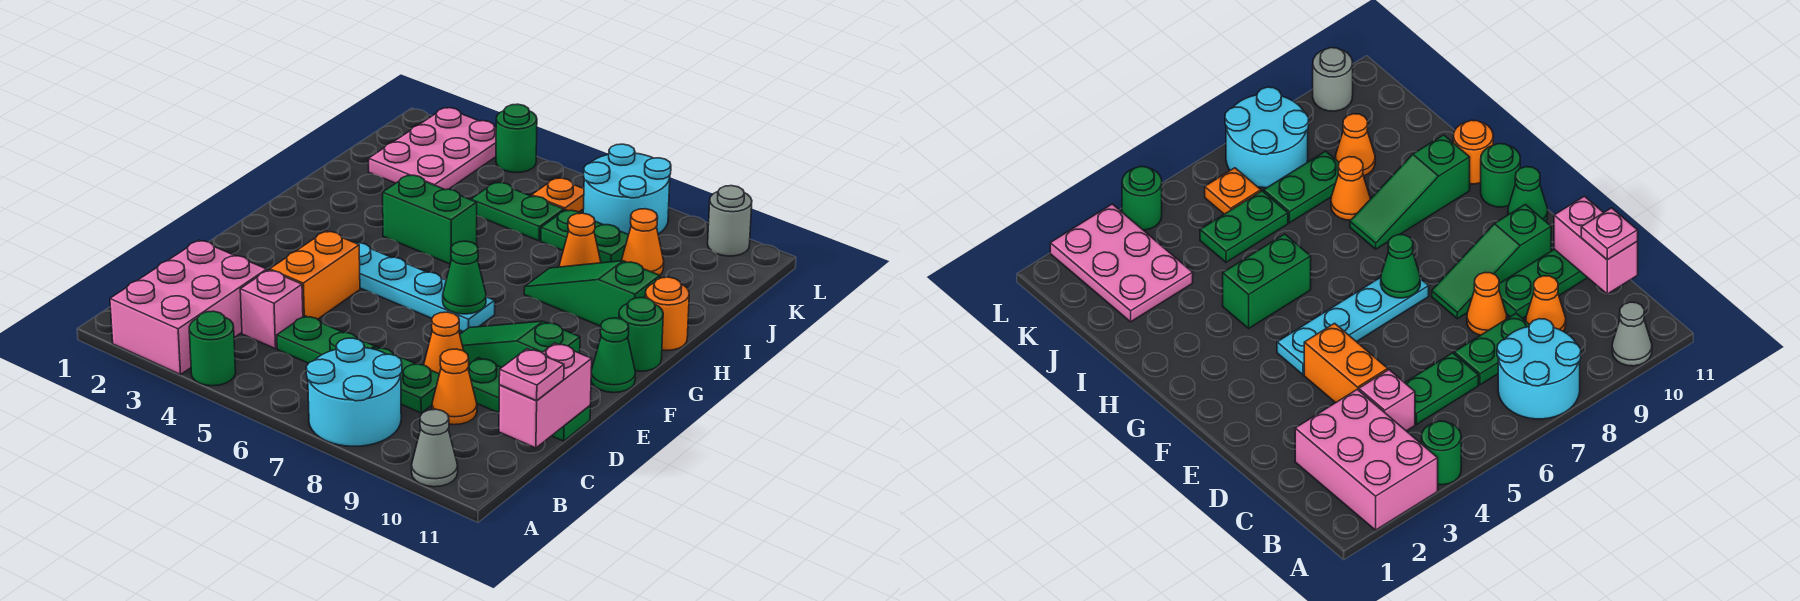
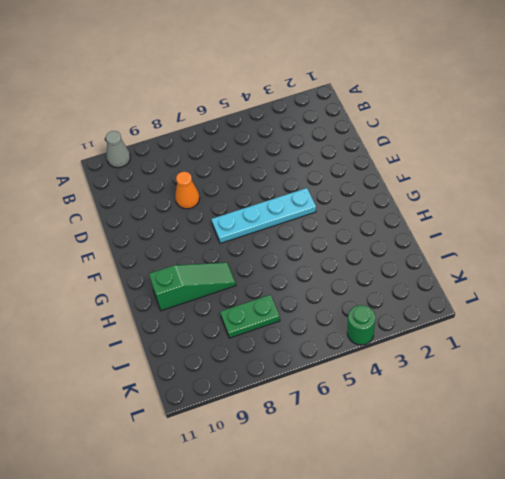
none -> pink 2x3 brick [110,240,267,375]
none -> green 1x1 round brick [189,311,236,386]
none -> cyan 2x2 round brick [306,338,402,446]
none -> pink 1x1 brick [240,270,303,349]

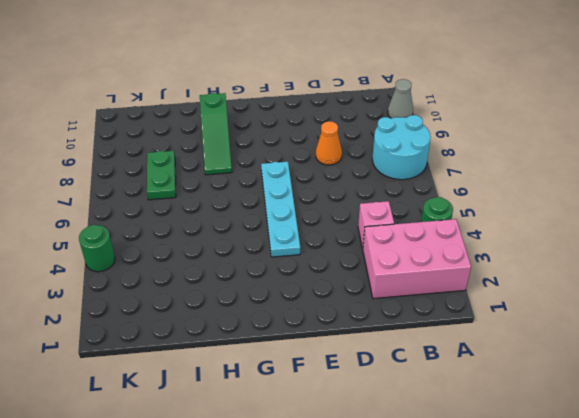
none -> green 1x2 plate [277,316,375,363]
none -> green 1x2 plate [374,347,439,413]
none -> orange 1x1 cone [432,349,477,425]
none -> orange 1x2 brick [270,231,360,319]

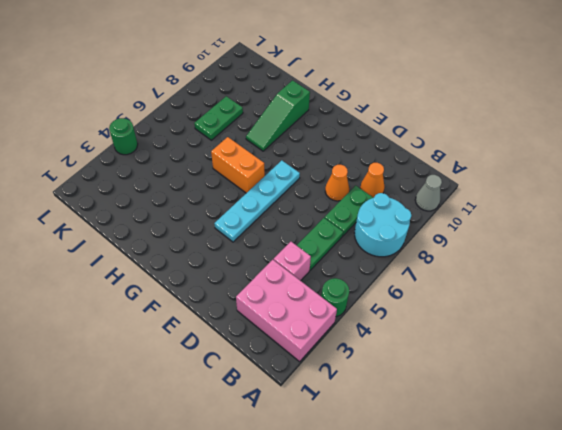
orange 1x2 brick [211,137,265,193] -> orange 1x2 brick moved to [270,231,360,319]
none -> green 1x3 plate [468,358,590,441]
none -> green 1x3 slope [460,321,580,368]
none -> green 1x1 cone [591,318,635,393]
none -> green 1x1 round brick [619,297,663,371]

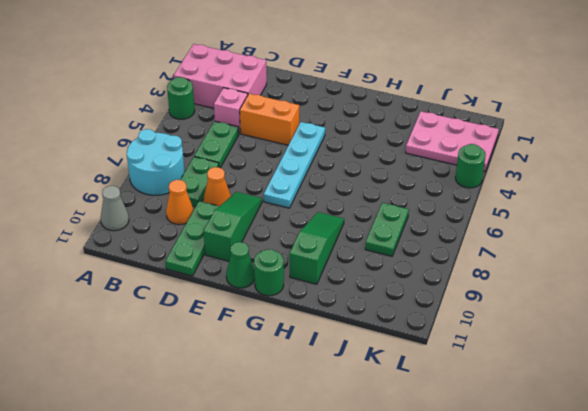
none -> green 1x2 brick [383,175,477,264]
none -> orange 1x1 round brick [645,277,689,351]
none -> orange 1x1 cone [559,213,601,267]
none -> green 1x2 plate [471,182,564,241]

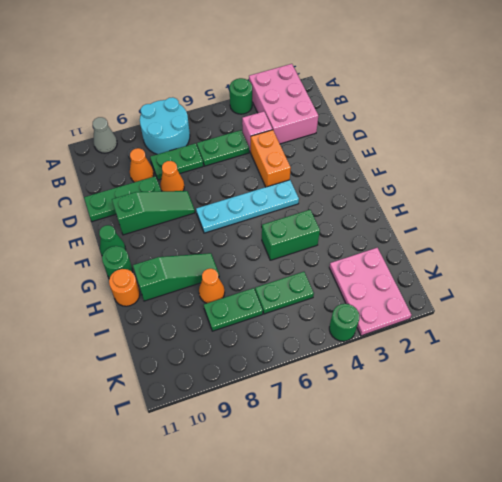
none -> orange 1x1 cone [621,209,664,275]
none -> orange 1x1 plate [532,178,584,212]
none -> cyan 2x2 round brick [583,144,671,235]
none -> grey 1x1 round brick [708,186,752,256]

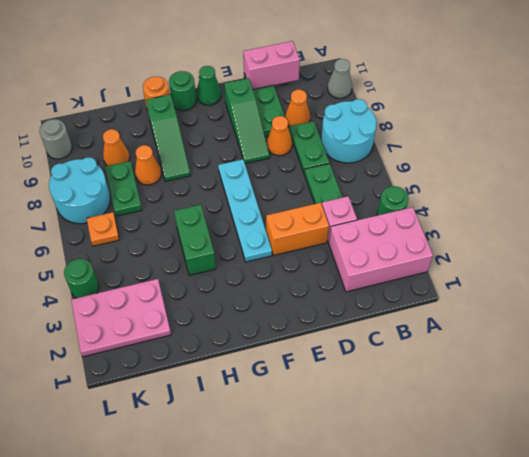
none -> green 1x2 plate [471,182,564,241]
none -> green 1x1 cone [443,241,486,314]
none -> pink 1x1 plate [499,349,564,401]

